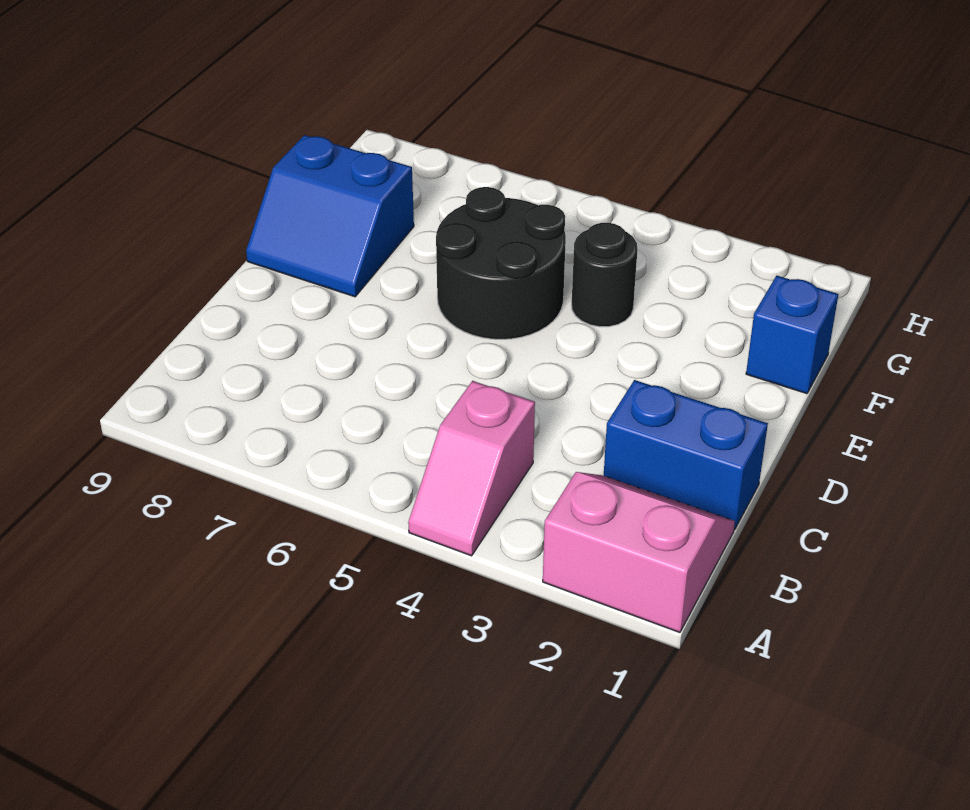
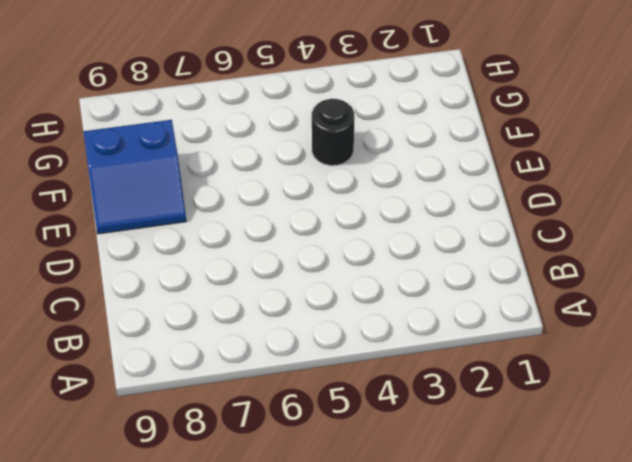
none -> pink 2x2 slope [543,472,735,632]
none -> pink 1x2 slope [408,381,535,556]

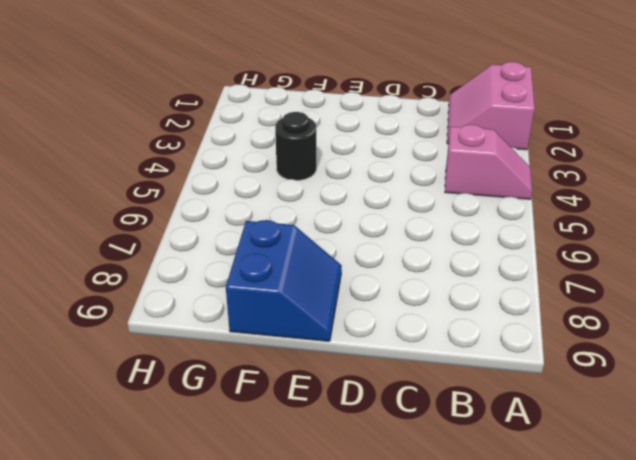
none -> blue 1x2 brick [604,380,768,530]
none -> black 2x2 round brick [436,187,566,339]

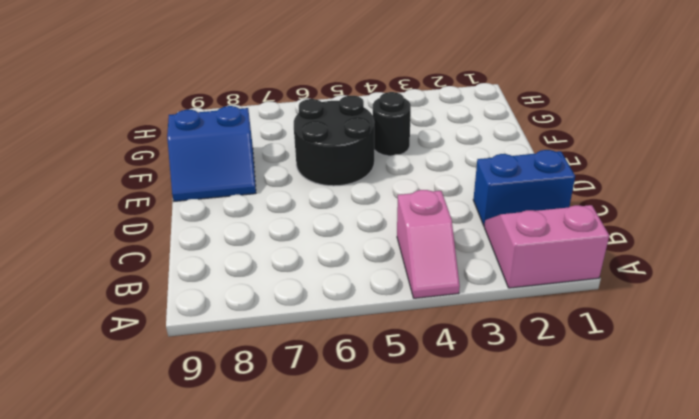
none -> blue 1x1 brick [746,276,838,394]

